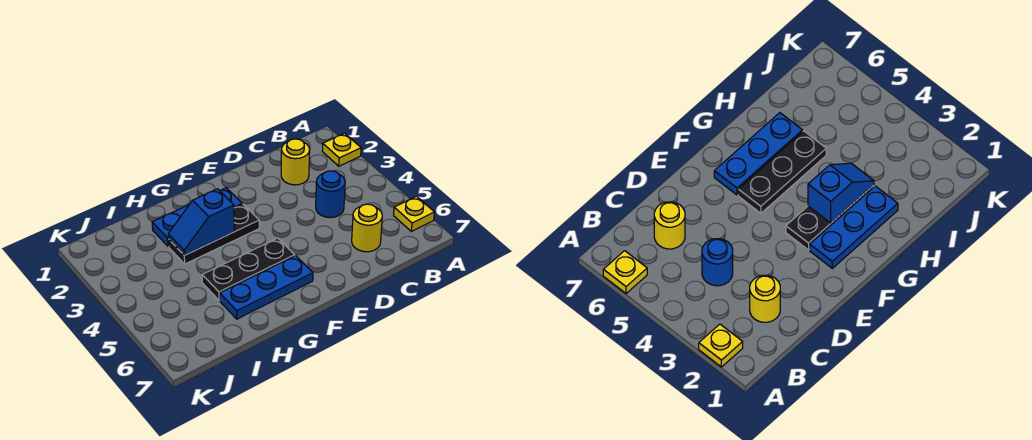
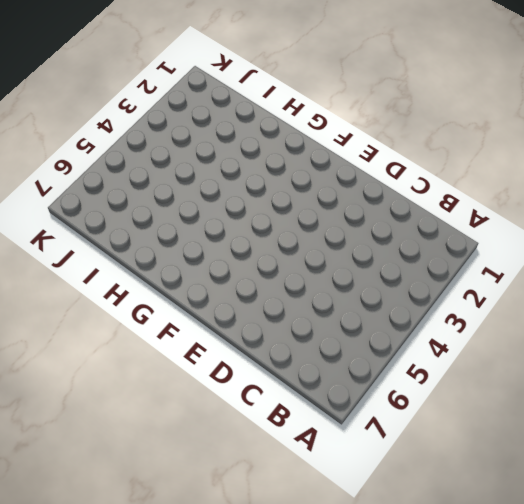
none -> yellow 1x1 plate [322,133,361,166]
none -> yellow 1x1 plate [394,196,434,231]

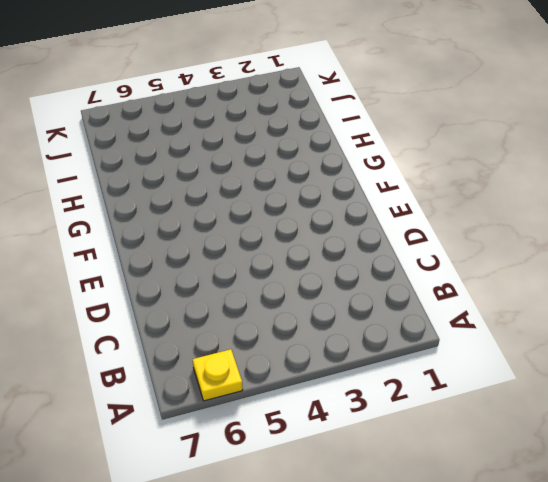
none -> yellow 1x1 plate [322,133,361,166]
none -> yellow 1x1 round brick [281,139,310,185]

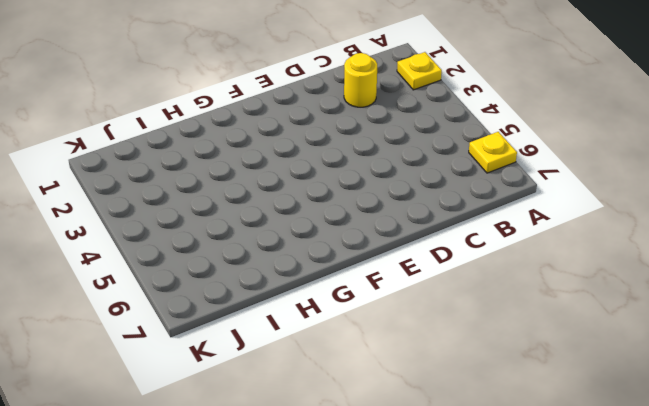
none -> blue 1x1 round brick [316,171,345,218]
none -> yellow 1x1 round brick [352,204,382,252]

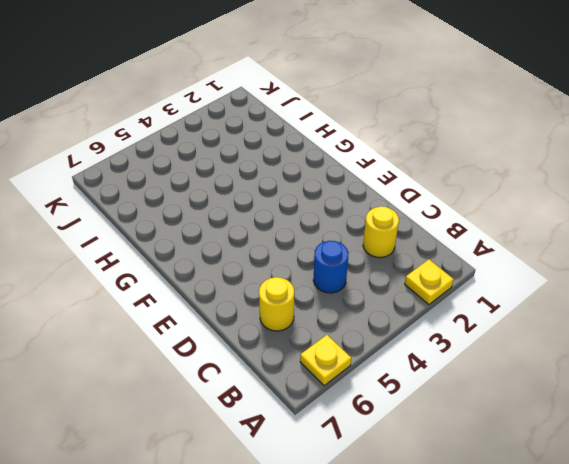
none -> blue 1x3 plate [152,188,242,247]
none -> black 1x3 plate [168,204,259,264]

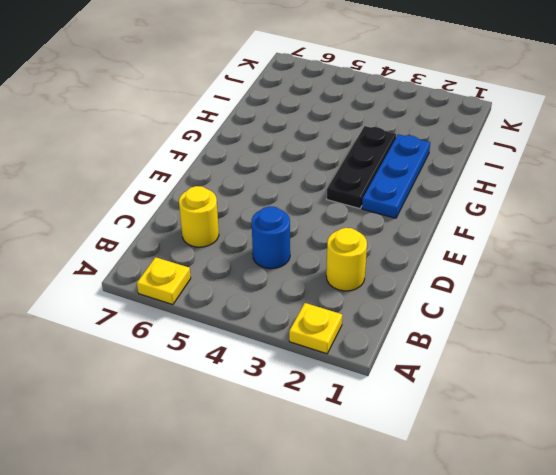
none -> black 1x3 plate [202,238,295,300]
none -> blue 1x3 plate [220,256,313,319]

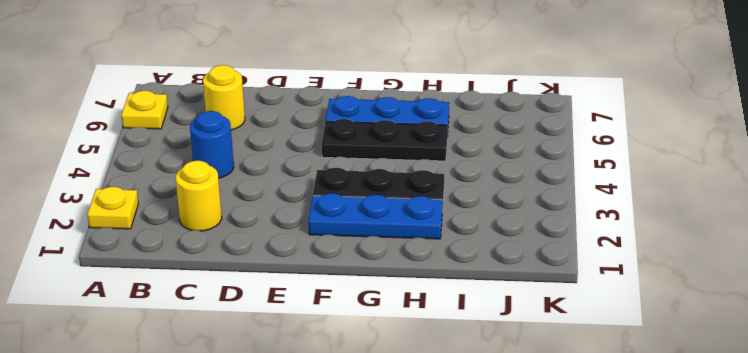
none -> blue 1x2 slope [168,189,234,255]

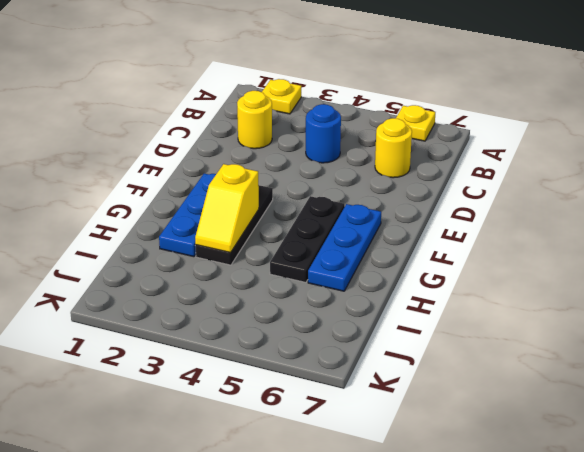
yellow 1x2 slope [195,164,259,253] -> blue 1x2 slope [168,189,234,255]

